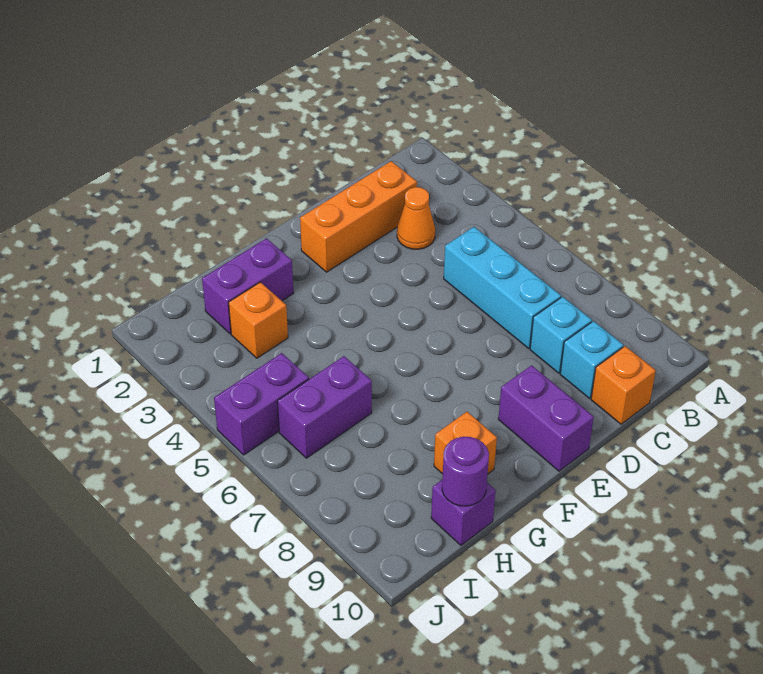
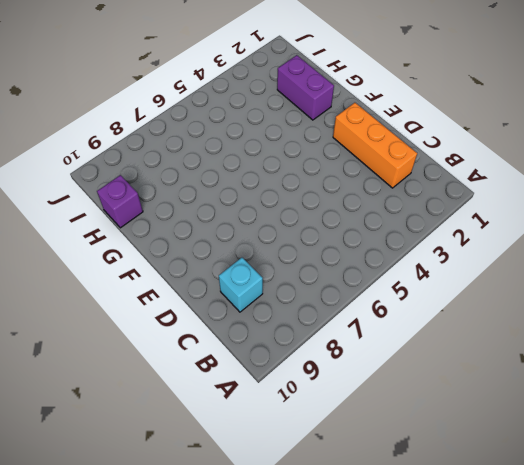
none -> orange 1x1 cone [397,187,435,249]
none -> cyan 1x3 brick [444,227,561,348]
none -> cyan 1x1 brick [530,297,592,373]

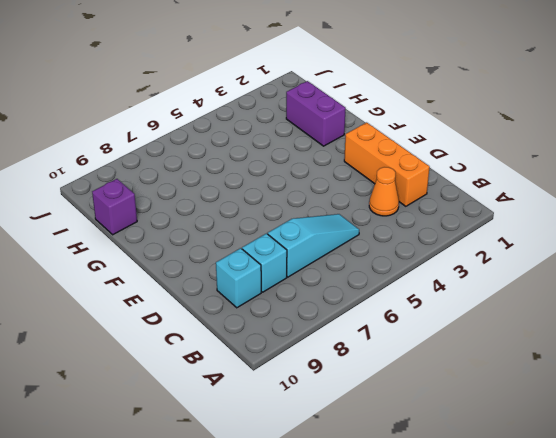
cyan 1x3 slope [268,214,359,277] -> cyan 1x3 brick [444,227,561,348]
none -> orange 1x1 brick [591,346,656,424]
none -> purple 1x2 brick [498,365,594,471]
none -> orange 1x1 brick [434,412,497,474]

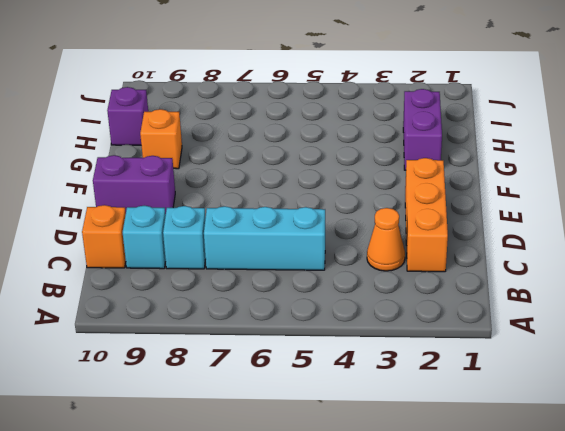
none -> orange 1x1 brick [229,282,288,358]
none -> purple 1x2 brick [277,356,372,458]
none -> purple 1x2 brick [214,353,309,455]

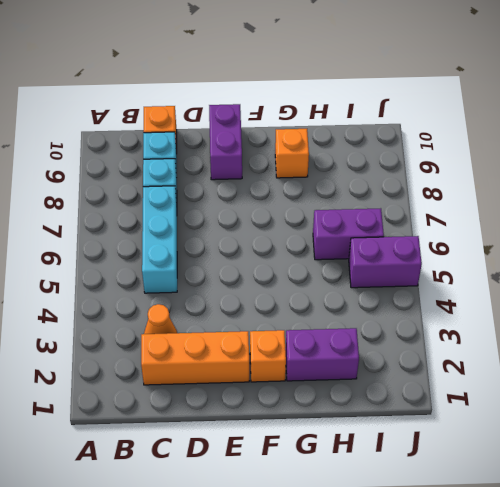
orange 1x1 brick [250,330,286,382] -> orange 1x1 brick moved to [229,282,288,358]
none -> purple 1x1 brick [431,480,496,545]
none -> purple 1x1 round brick [442,437,489,506]

